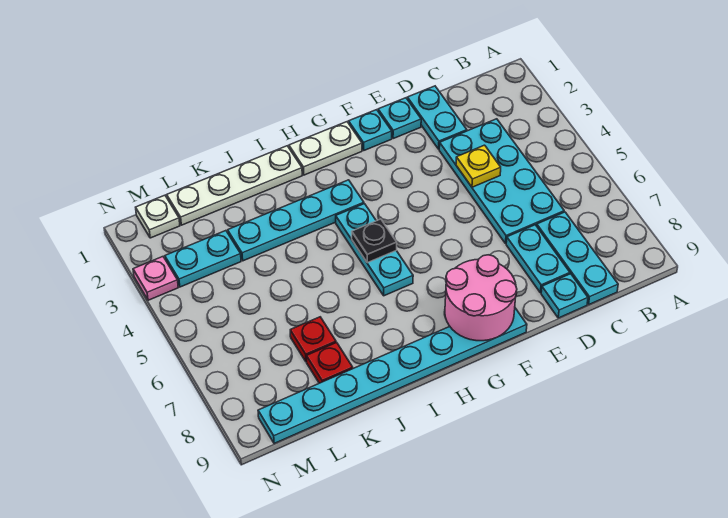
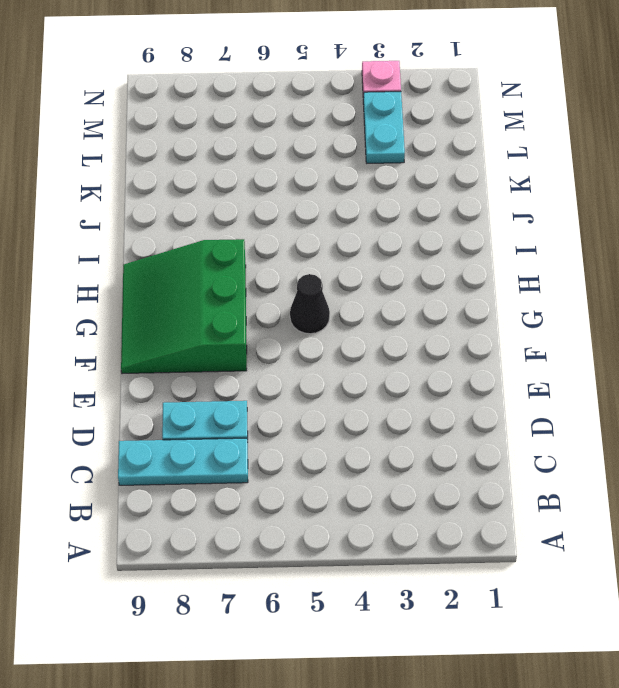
green 3x3 slope [121,239,247,374] -> cyan 1x8 plate [258,308,527,444]
black 1x1 cone [290,274,330,334] -> none
none -> cyan 2x4 plate [439,119,564,244]
none -> cyan 1x2 plate [407,86,467,149]
none -> cyan 1x1 plate [541,274,588,318]

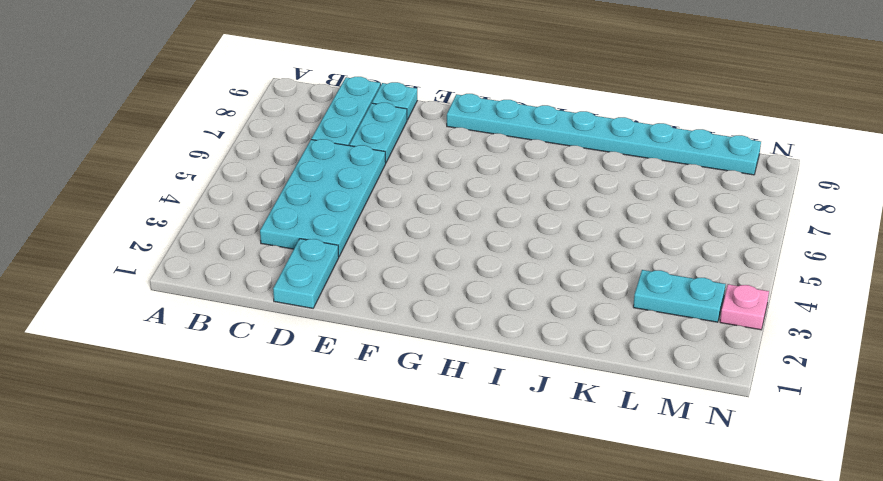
none -> cyan 1x1 plate [378,98,421,139]
none -> cyan 1x1 plate [349,110,392,150]
none -> white 1x2 plate [289,122,362,175]

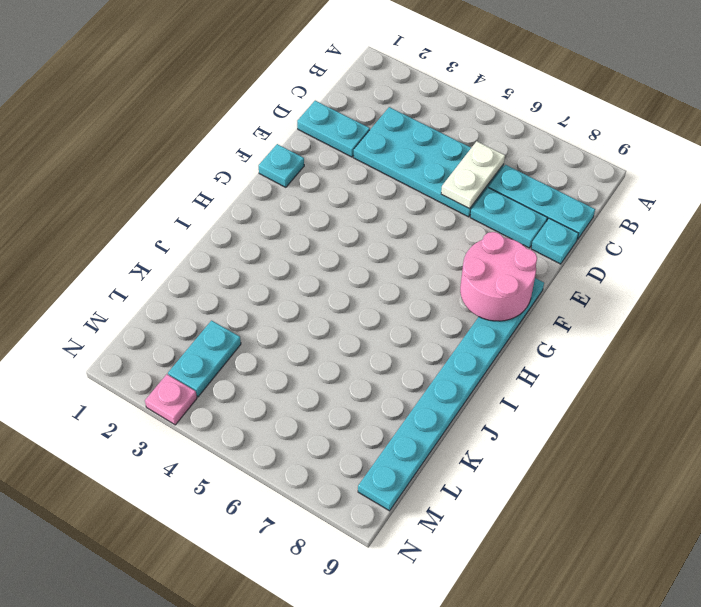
white 1x2 plate [441,141,505,209] -> white 1x2 plate moved to [289,122,362,175]
none -> cyan 1x1 plate [378,98,421,139]
none -> cyan 1x4 plate [228,180,364,261]
none -> cyan 1x3 plate [336,204,413,296]

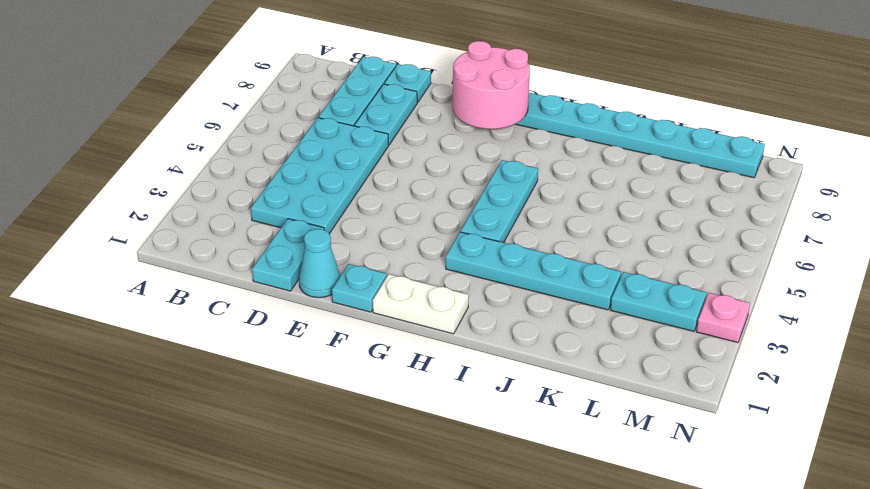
cyan 1x1 cone [299,229,340,298] -> cyan 1x1 plate [378,98,421,139]
none -> white 1x4 plate [167,146,302,225]
none -> red 1x1 plate [290,317,336,362]
none -> red 1x1 plate [307,342,353,383]

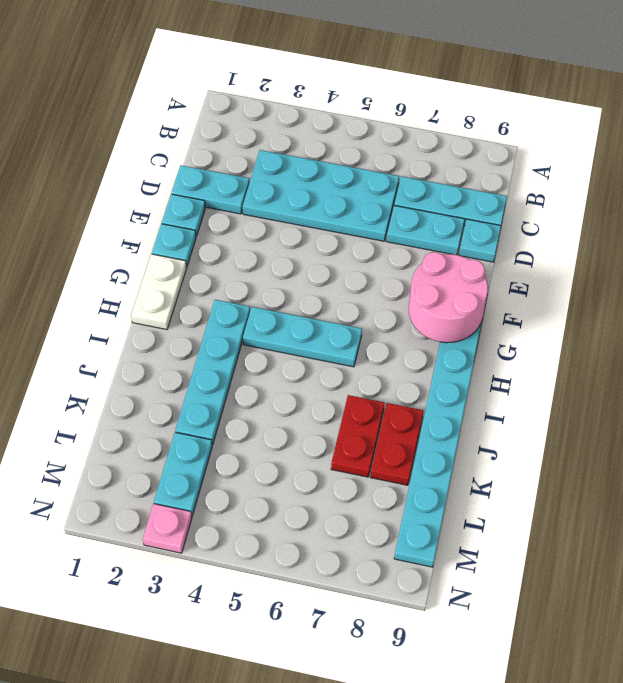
red 1x2 plate [331,395,385,477] -> red 1x1 plate [290,317,336,362]
red 1x2 plate [370,403,423,485] -> red 1x1 plate [307,342,353,383]
none -> white 1x4 plate [167,146,302,225]
none -> white 1x1 plate [136,195,180,238]
none -> yellow 1x1 plate [456,145,501,187]

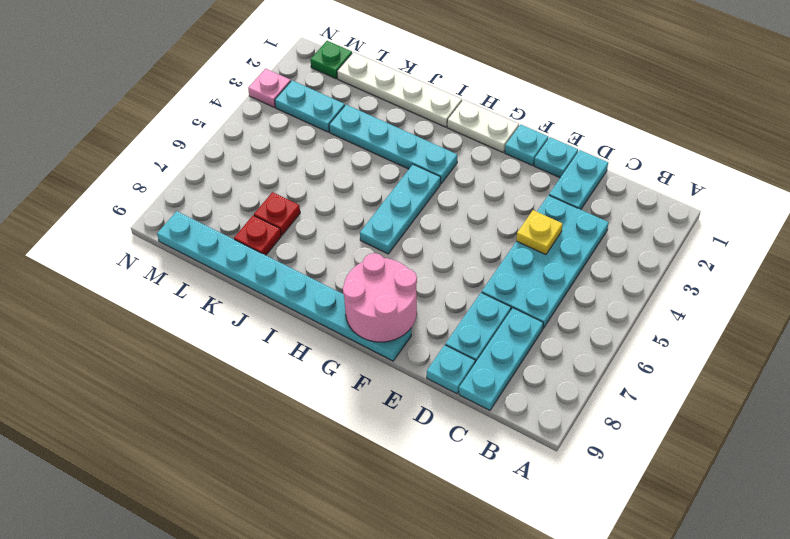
green 1x1 plate [310,41,352,79] -> white 1x1 plate [136,195,180,238]
none -> black 1x1 plate [352,219,397,263]

